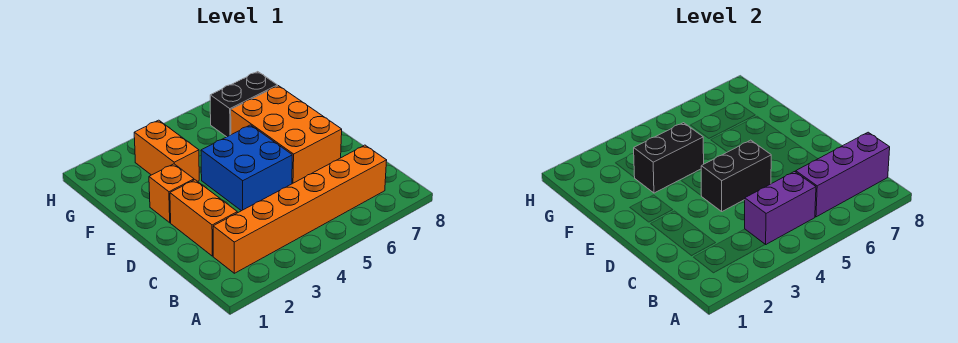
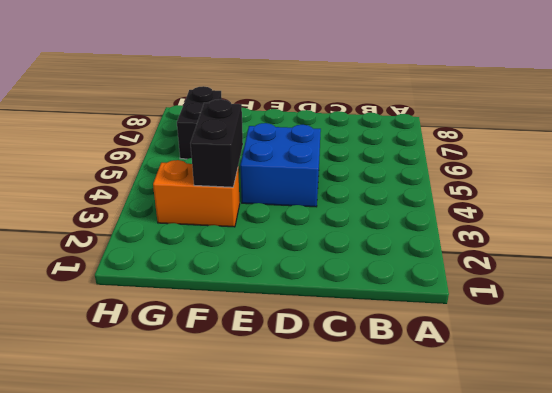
none -> orange 1x6 brick [213,145,387,273]
none -> orange 1x2 brick [170,180,237,256]

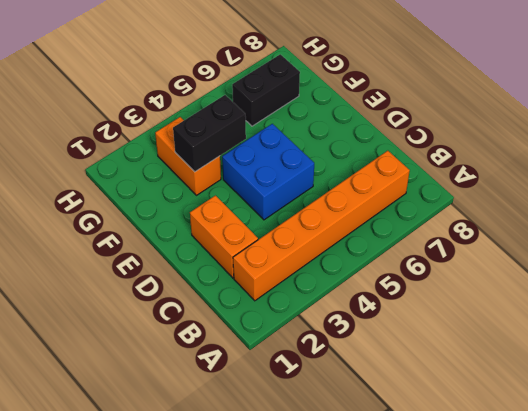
none -> orange 2x3 brick [231,86,342,184]
none -> orange 1x1 brick [149,164,194,223]

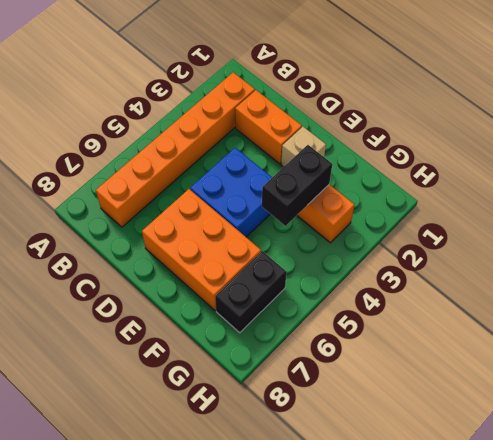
tan 1x1 brick [281,127,326,167] -> orange 1x1 brick [149,164,194,223]
none -> purple 1x2 brick [745,172,816,245]
none -> purple 1x3 brick [796,132,890,217]

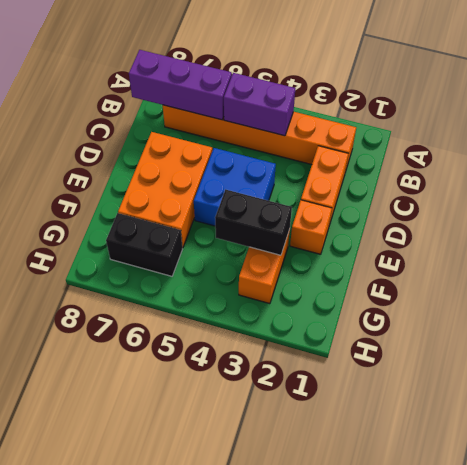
none -> black 1x2 brick [701,140,771,211]

